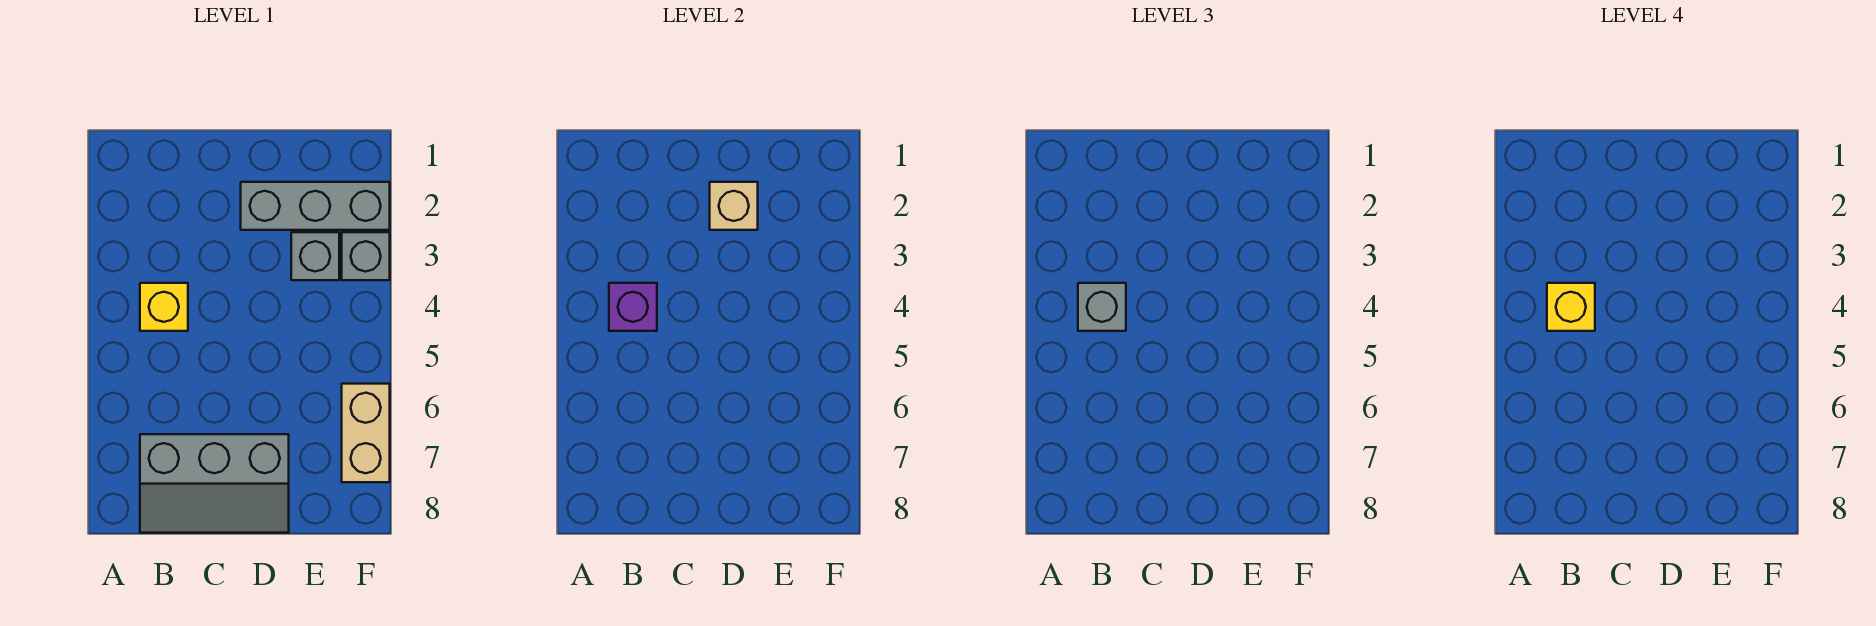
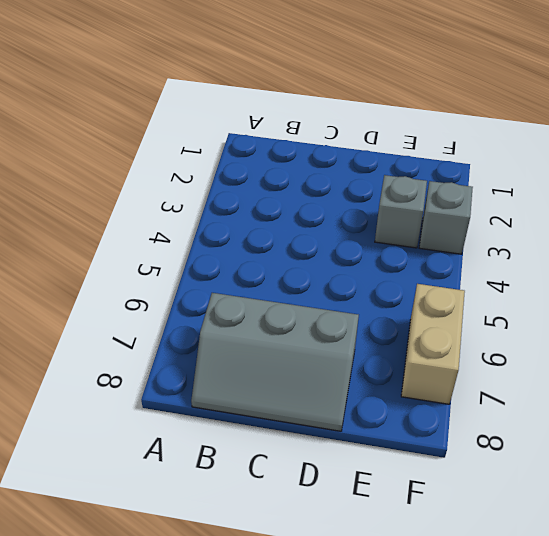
none -> yellow 1x1 brick [140,283,188,331]
none -> grey 1x3 brick [241,182,390,230]

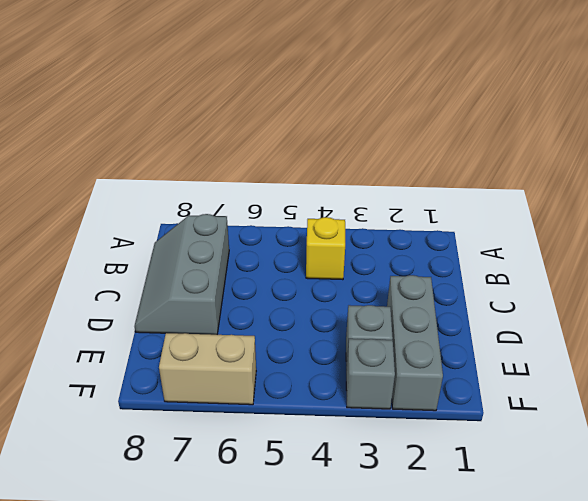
none -> purple 1x1 brick [609,283,657,331]
none -> tan 1x1 brick [710,182,758,230]

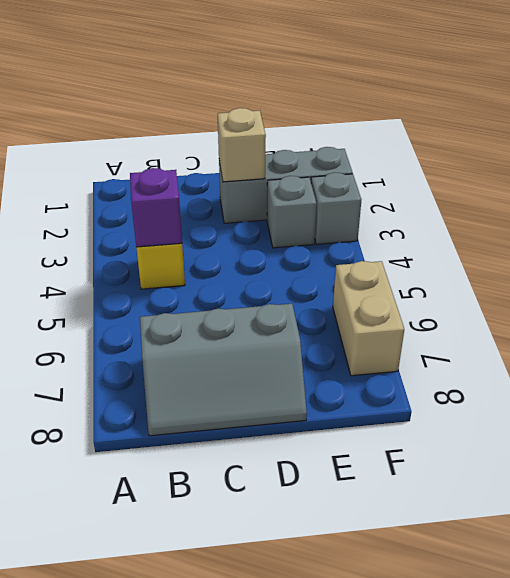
none -> grey 1x1 brick [1078,283,1126,331]
none -> yellow 1x1 brick [1547,283,1595,331]

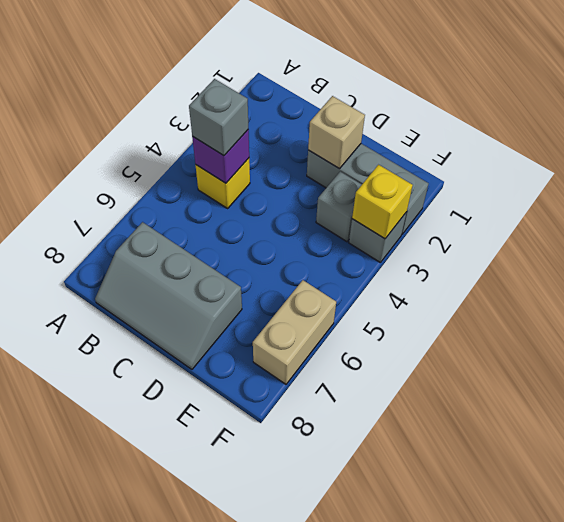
yellow 1x1 brick [352,165,413,239] -> yellow 1x1 brick moved to [1547,283,1595,331]

